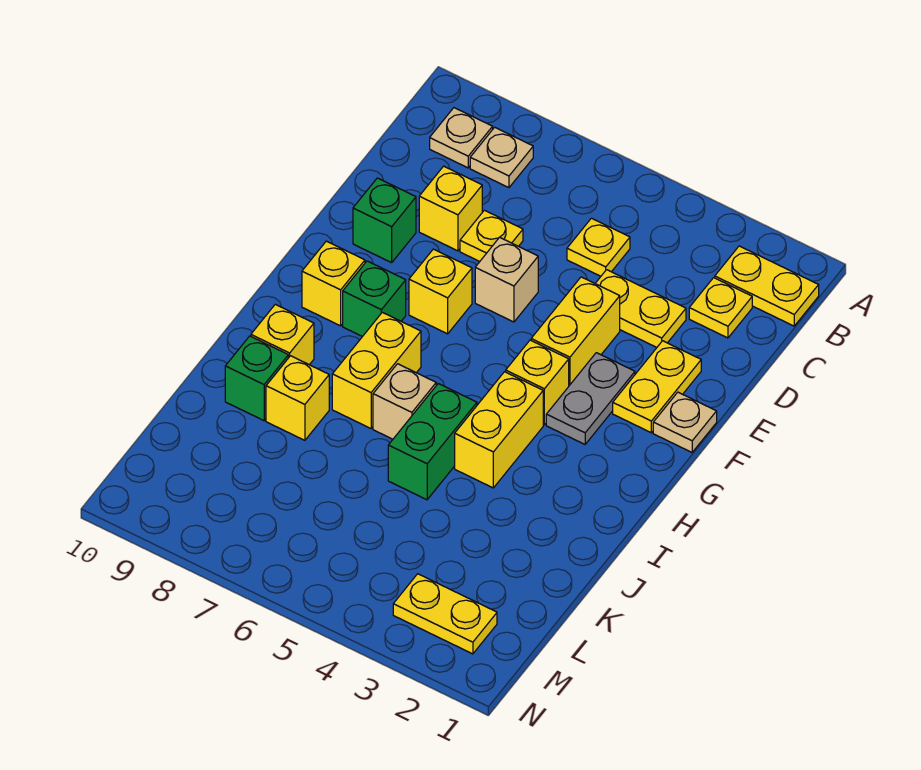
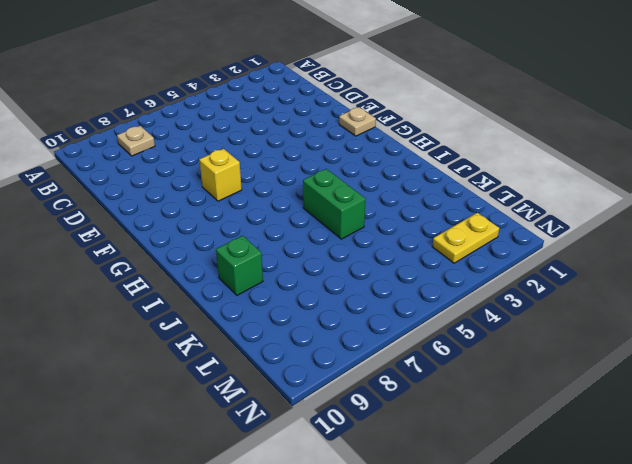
none -> yellow 1x2 plate [715,246,819,326]
none -> tan 1x1 plate [430,108,493,168]
none -> yellow 1x1 plate [689,278,752,338]

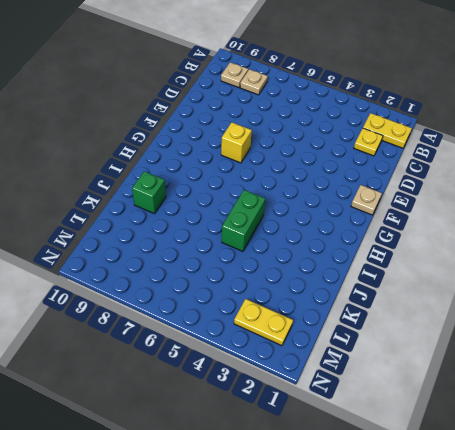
none -> yellow 1x1 plate [567,218,630,276]
none -> yellow 1x2 plate [595,270,686,347]
none -> yellow 1x1 plate [460,210,523,262]

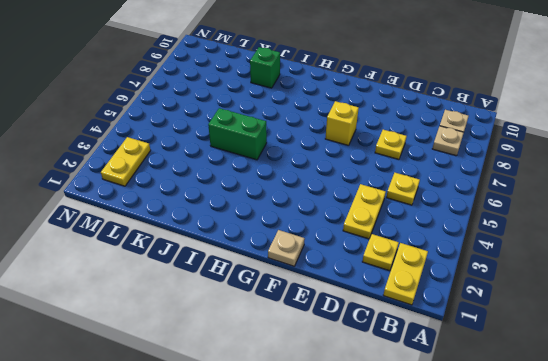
none -> yellow 1x1 brick [419,166,482,251]
none -> yellow 1x2 plate [613,341,701,433]
none -> yellow 1x2 brick [531,277,620,386]

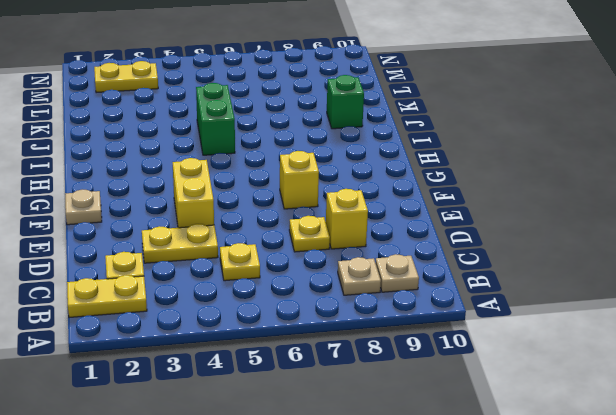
none -> yellow 1x2 plate [613,341,701,433]
none -> tan 1x1 brick [475,237,538,322]
none -> green 1x1 brick [353,178,416,263]

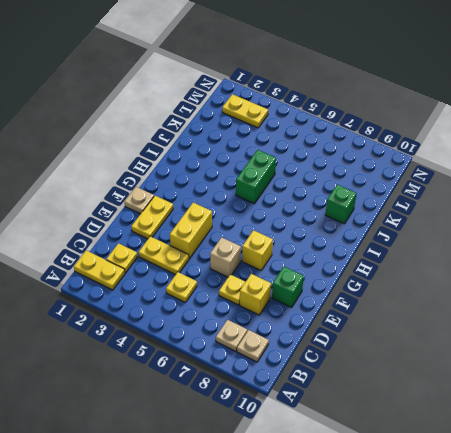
none -> grey 1x2 plate [546,353,635,444]
none -> yellow 1x1 brick [506,340,569,425]
none -> green 1x1 brick [343,261,406,337]

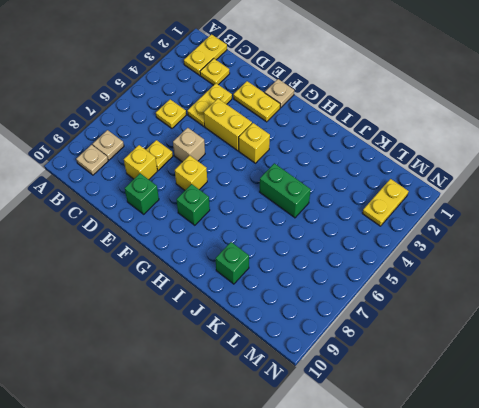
none -> grey 1x2 plate [546,353,635,444]
none -> yellow 1x1 brick [302,241,365,326]
none -> yellow 1x2 brick [455,372,543,488]

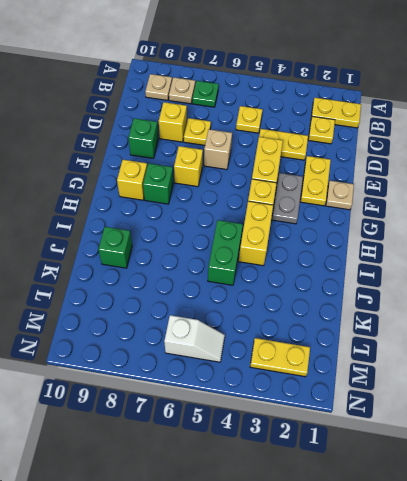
green 1x1 plate [192,81,219,107] -> none
white 1x2 slope [164,315,225,362] -> none
none -> yellow 1x2 brick [332,312,421,428]
none -> tan 1x1 brick [373,364,436,439]
none -> yellow 1x1 brick [251,304,314,365]

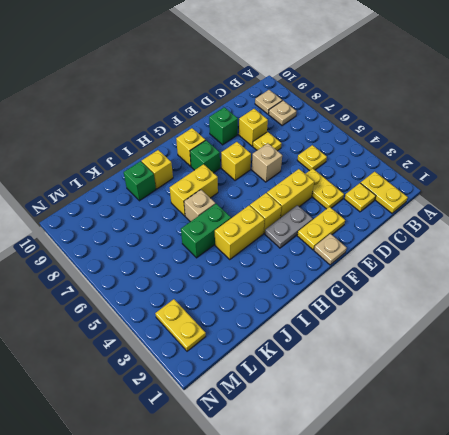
none -> yellow 1x1 brick [266,356,329,440]

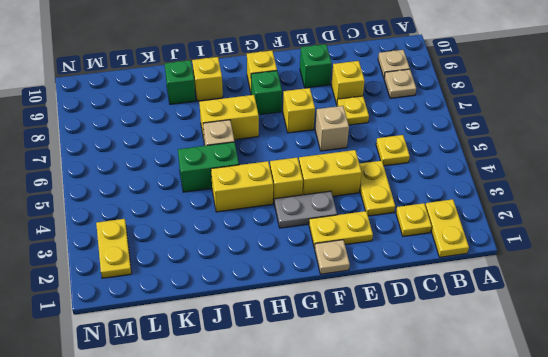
none -> yellow 1x1 brick [266,356,329,440]

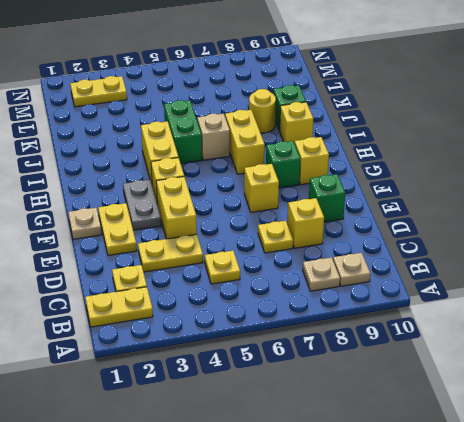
yellow 1x1 round brick [249,89,276,133] -> yellow 1x1 brick [266,356,329,440]
none -> tan 1x1 brick [475,237,538,322]

